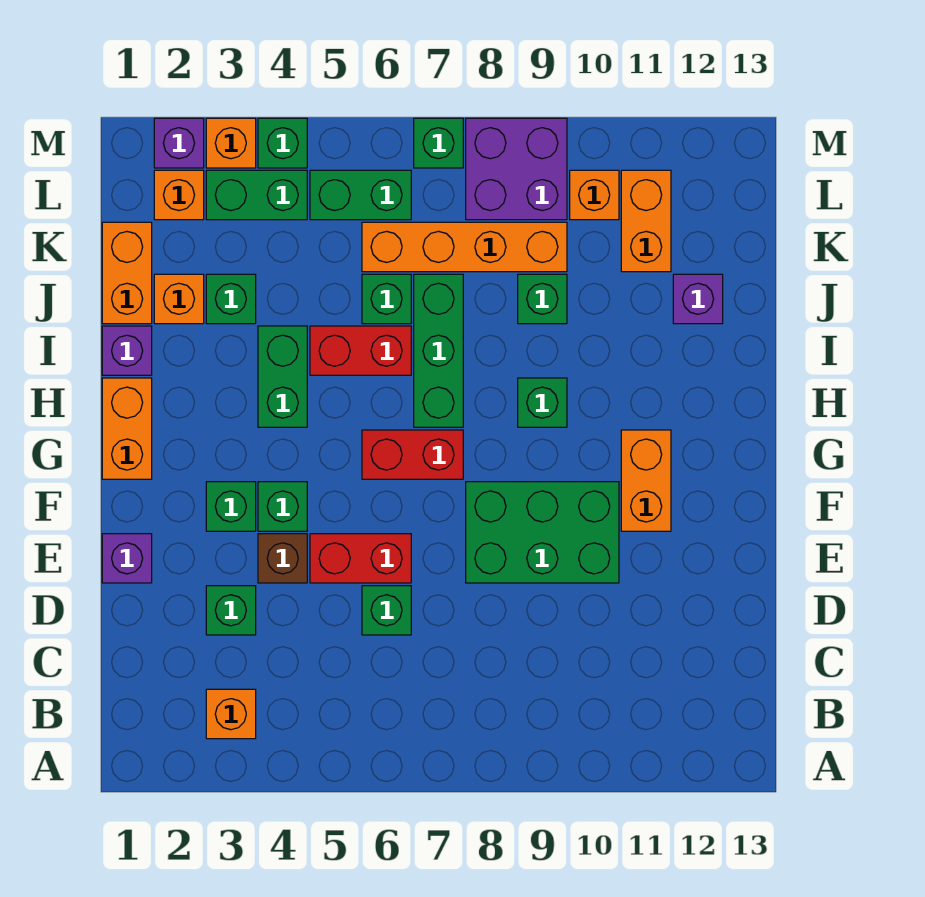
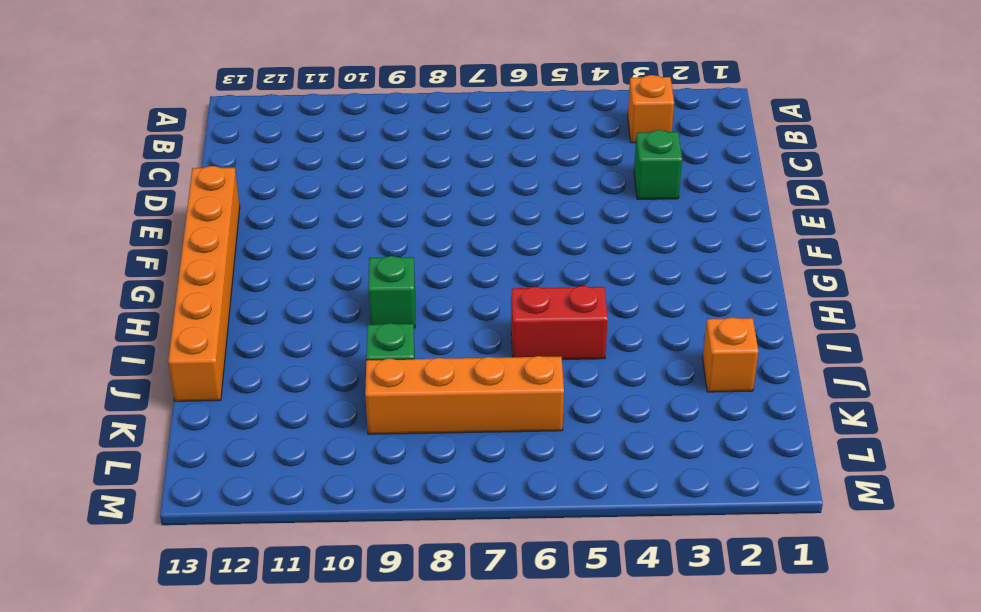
orange 1x6 brick [168,166,240,401] -> none
none -> green 1x1 brick [362,586,411,635]
none -> purple 1x1 brick [102,534,152,583]
none -> brown 1x1 brick [258,534,307,583]
none -> red 1x2 brick [310,534,411,583]

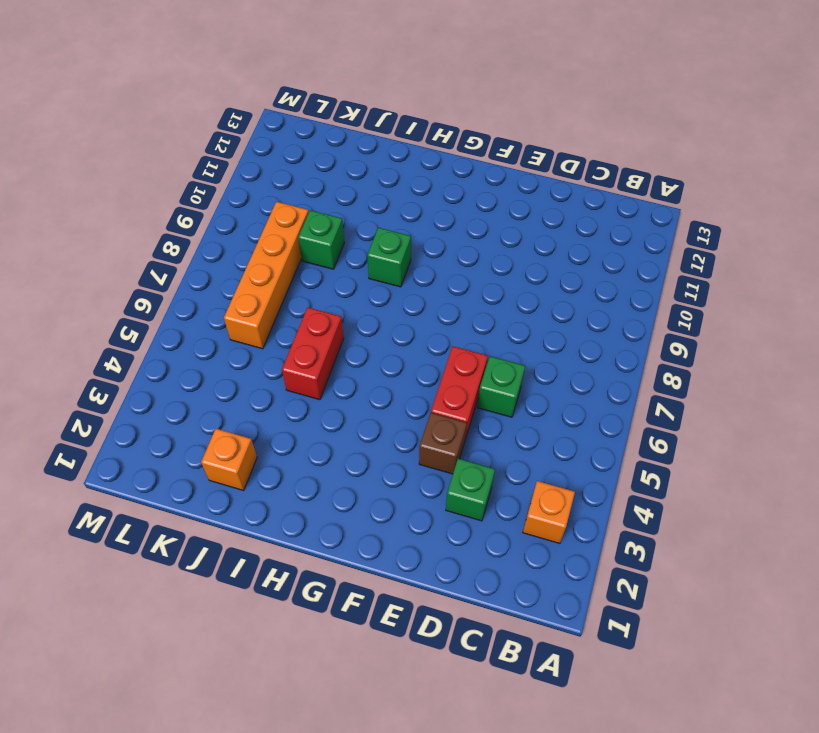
none -> purple 1x1 brick [102,534,152,583]
none -> green 2x3 brick [466,482,619,583]
none -> green 1x1 brick [206,482,256,531]
none -> green 1x1 brick [258,482,307,531]

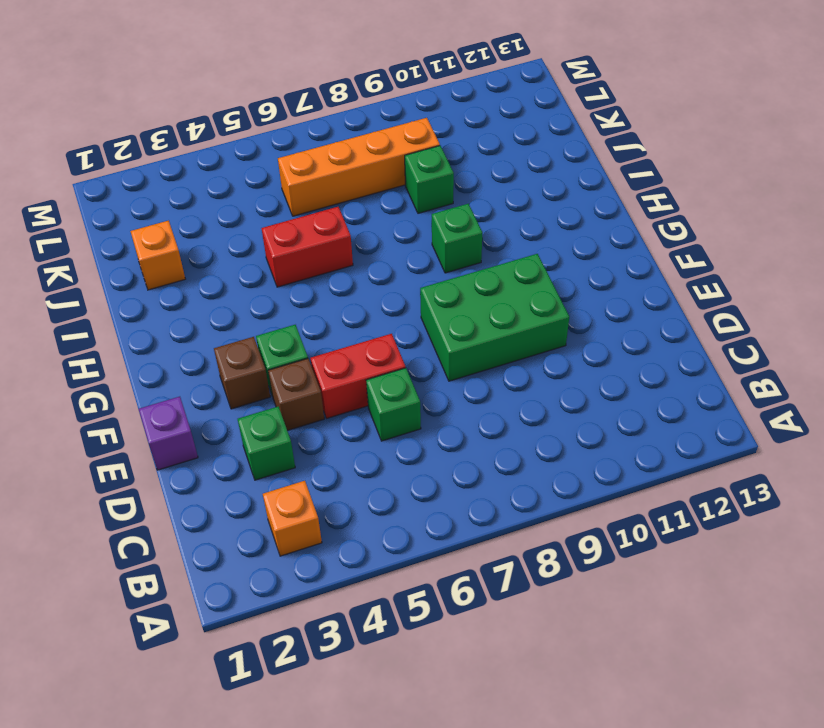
brown 1x1 brick [214,337,270,409] -> green 1x1 brick [206,482,256,531]
none -> orange 1x2 brick [621,430,671,531]
none -> orange 1x2 brick [102,378,152,479]
none -> red 1x2 brick [362,430,463,479]
none -> green 1x2 brick [258,326,307,427]

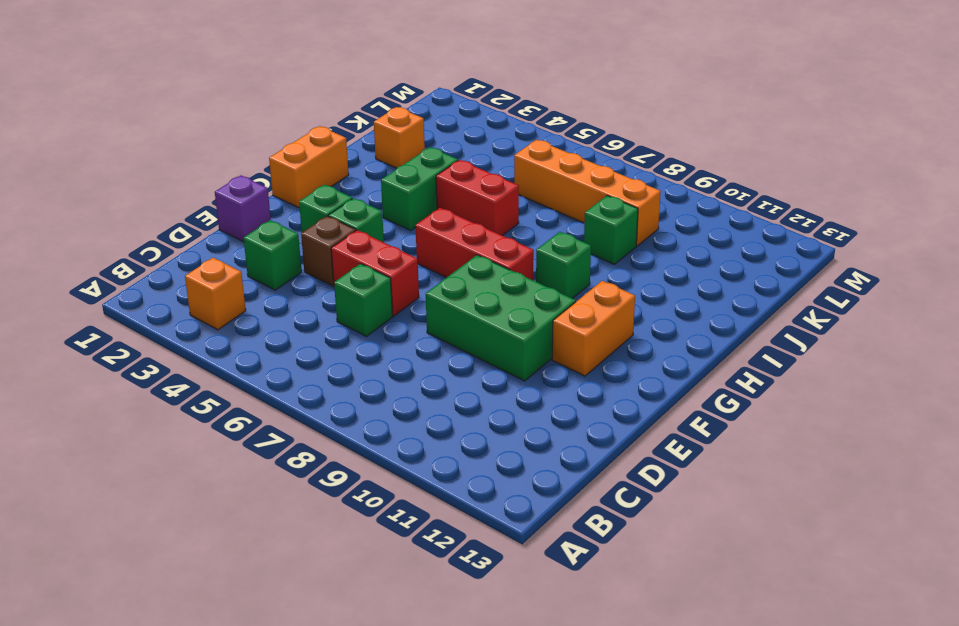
red 1x3 brick [415,208,534,280] -> red 1x2 brick [362,430,463,479]
none -> green 1x3 brick [414,274,463,427]
none -> purple 1x1 brick [102,326,152,375]
none -> orange 1x2 brick [102,222,152,324]
none -> green 1x1 brick [206,274,256,324]

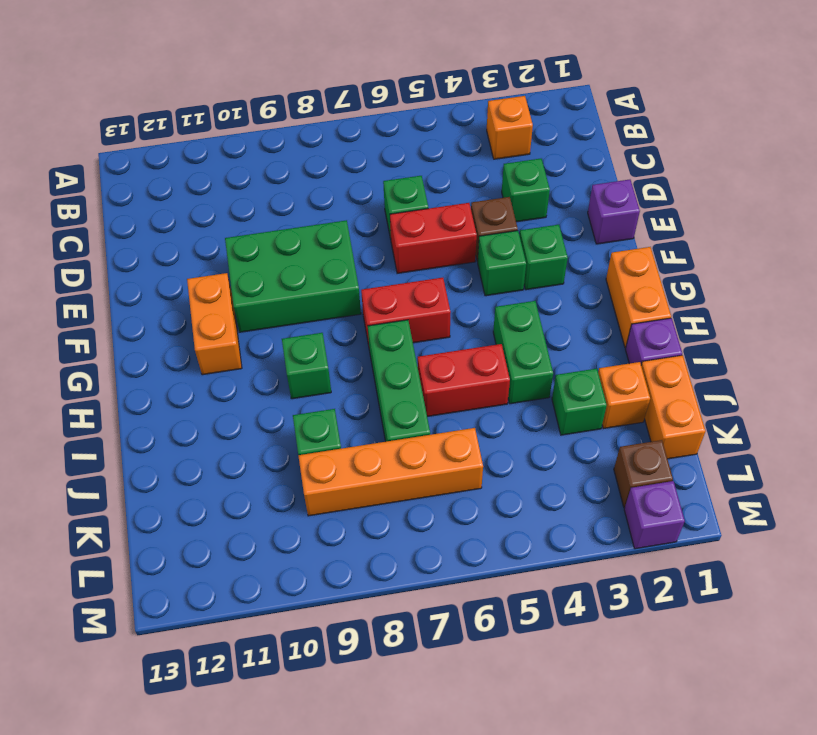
brown 1x1 brick [614,440,673,507] -> orange 1x1 brick [154,170,204,220]
none -> green 1x1 brick [362,274,411,324]
none -> purple 1x1 brick [673,274,723,324]
none -> orange 1x2 brick [621,170,671,272]
none -> green 1x2 brick [206,170,307,220]

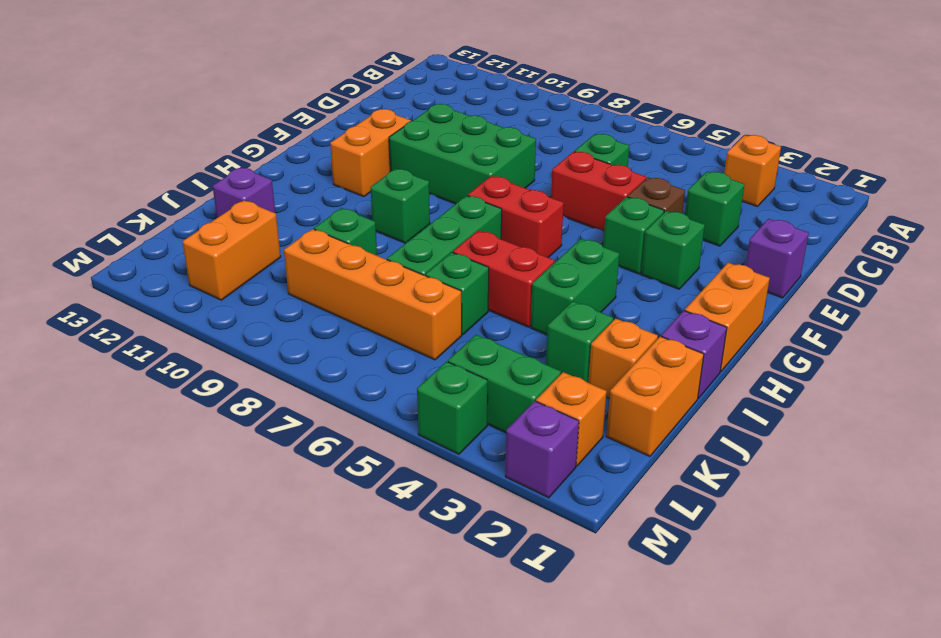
none -> green 1x2 brick [310,170,411,220]
none -> purple 2x2 brick [466,118,567,220]
none -> orange 1x1 brick [570,170,619,220]
none -> orange 1x1 brick [206,118,256,168]

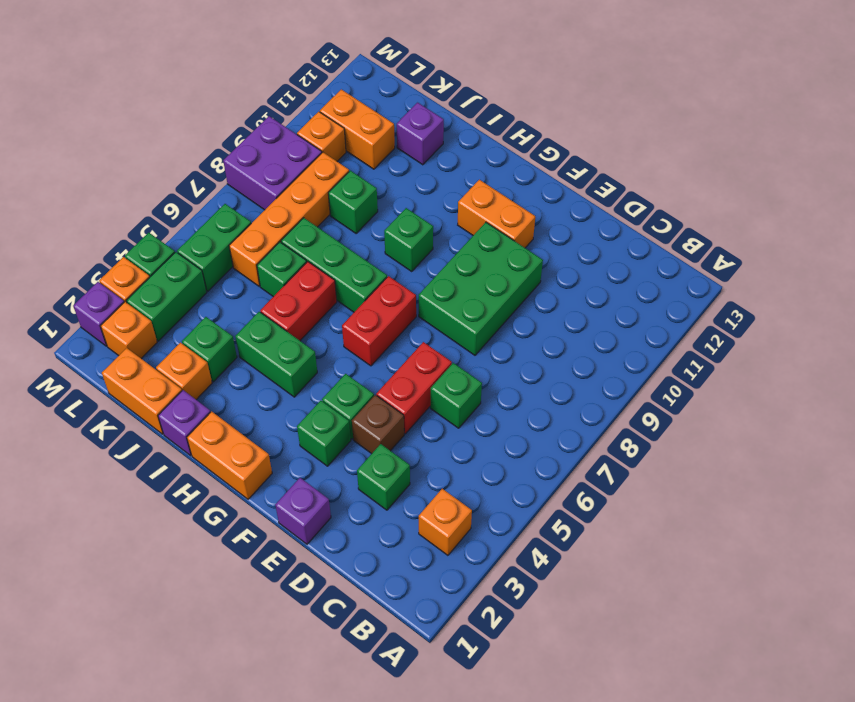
none -> green 1x1 brick [414,118,463,168]

